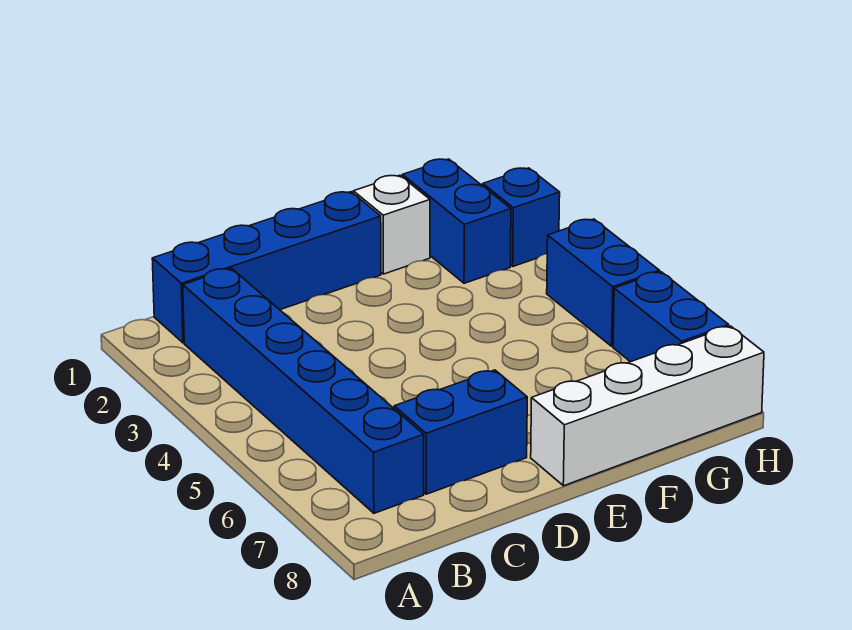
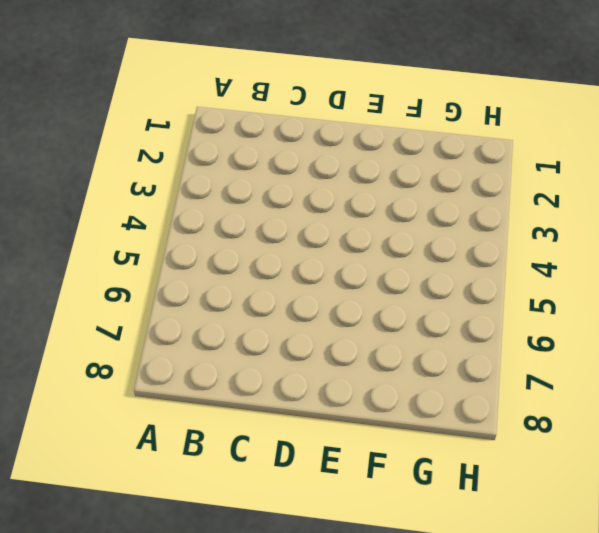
none -> blue 1x4 brick [152,192,381,343]
none -> blue 1x6 brick [183,268,424,513]

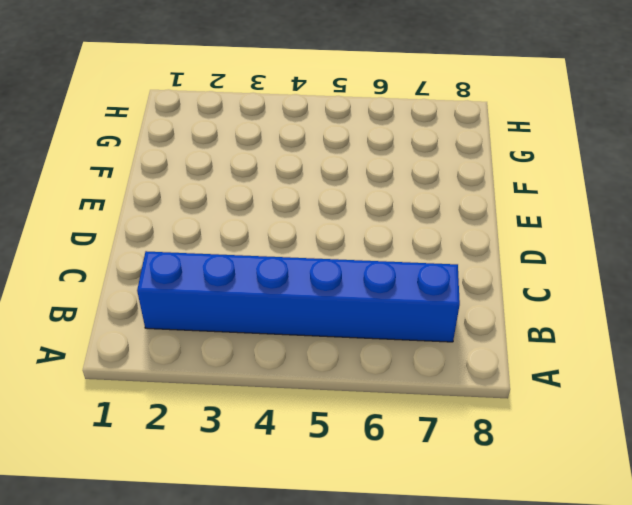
none -> blue 1x4 brick [152,192,381,343]
none -> blue 1x2 brick [394,370,527,494]

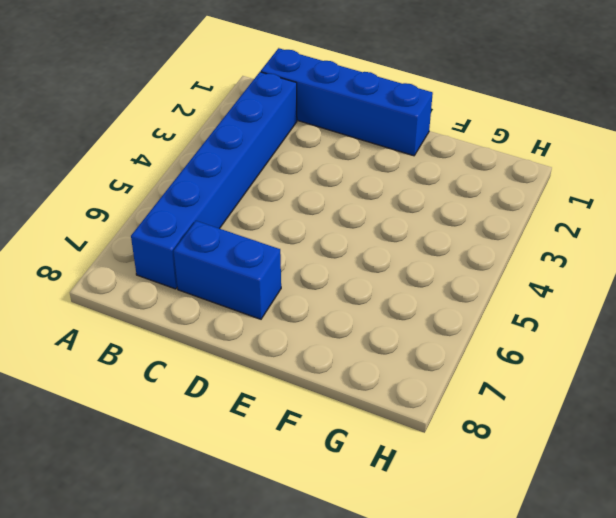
none -> white 1x4 brick [531,326,764,486]
none -> white 1x1 brick [353,175,430,274]

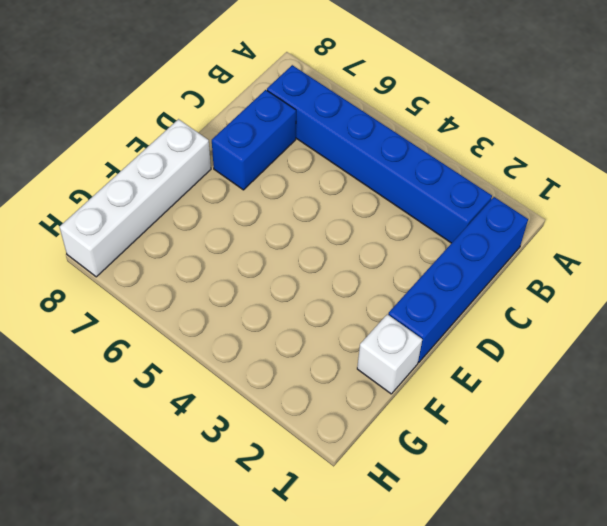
none -> blue 1x2 brick [402,159,511,283]
none -> blue 1x1 brick [483,168,560,266]

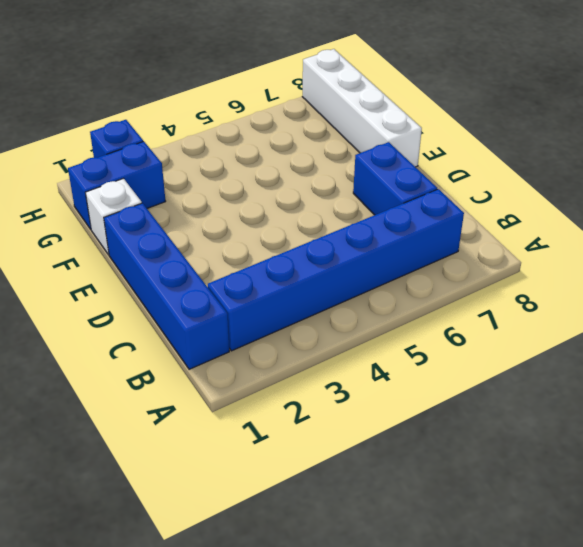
none -> blue 1x2 brick [547,219,660,346]
none -> blue 1x2 brick [613,272,729,362]

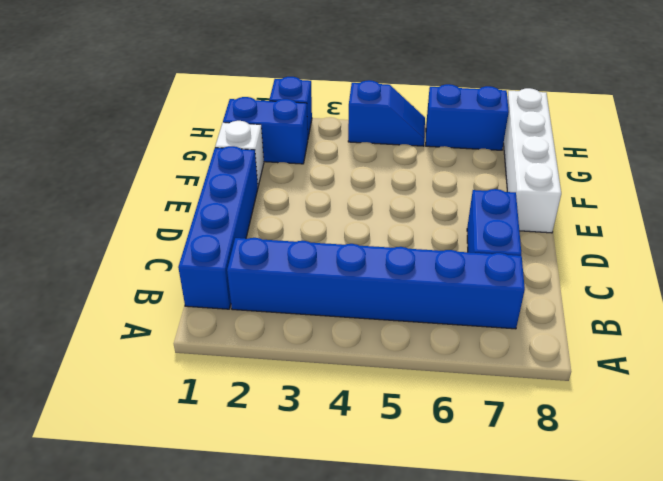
blue 1x2 slope [348,80,425,146] -> blue 1x2 brick [547,219,660,346]

